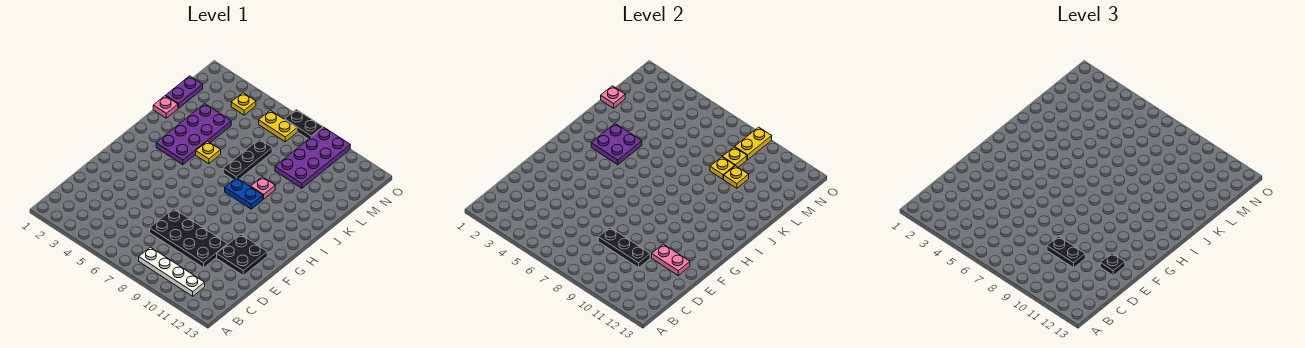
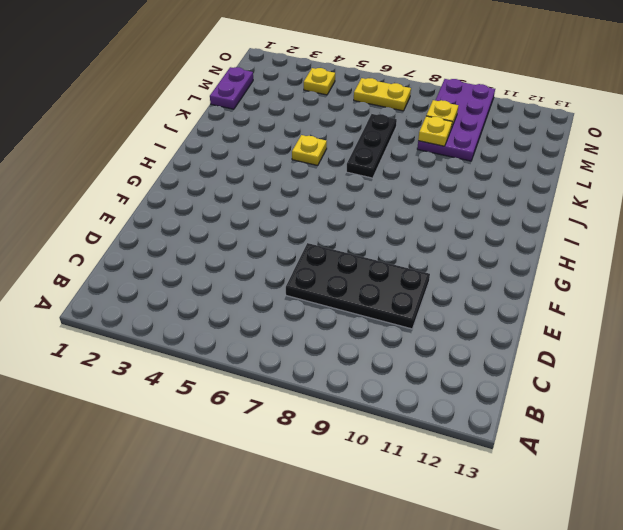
none -> white 1x4 plate [139,247,205,296]
none -> black 2x2 plate [217,234,267,275]
none -> purple 2x4 plate [156,104,231,165]

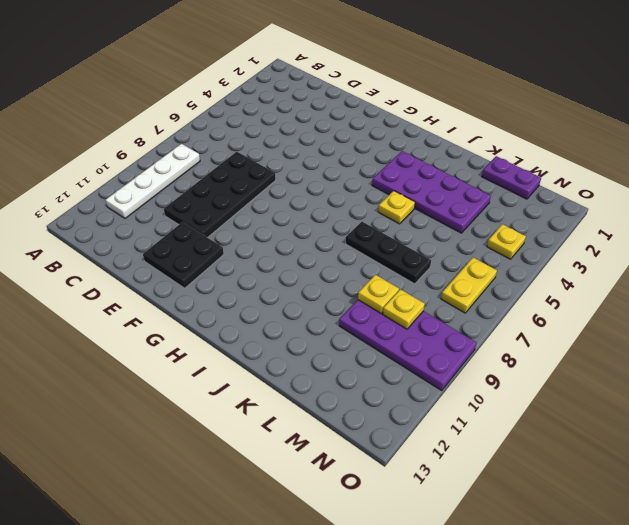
none -> blue 1x2 plate [225,178,263,209]
none -> pink 1x1 plate [251,177,275,199]
none -> pink 1x1 plate [153,96,178,118]

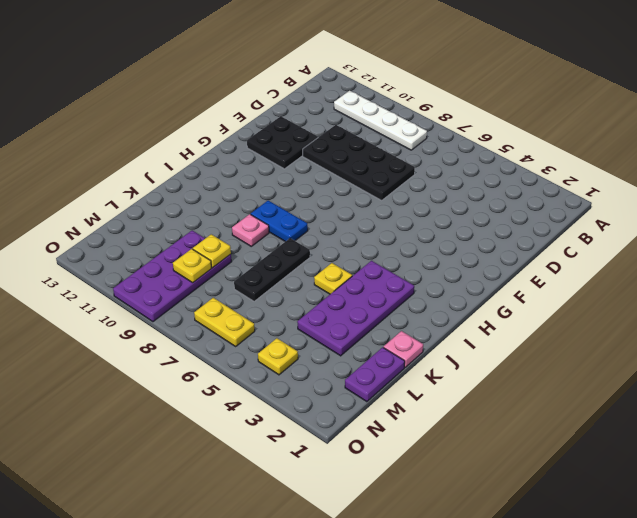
none -> black 1x2 plate [285,109,323,139]
none -> black 1x3 plate [598,228,650,268]
none -> pink 1x2 plate [652,244,690,275]

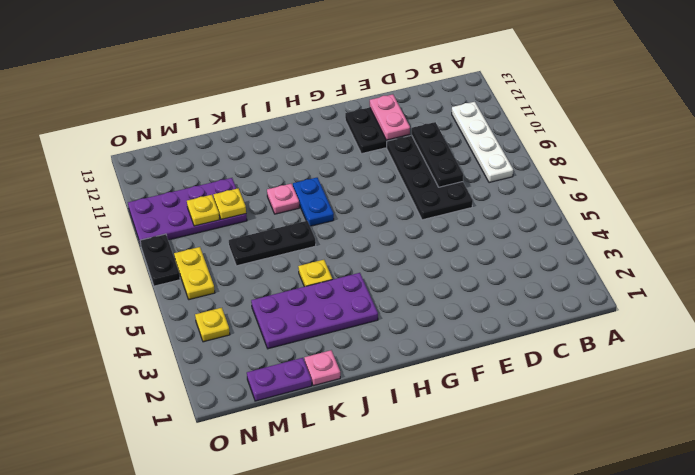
none -> purple 2x2 plate [591,124,642,165]
none -> pink 1x1 plate [601,86,625,108]
none -> yellow 1x1 plate [724,166,749,188]

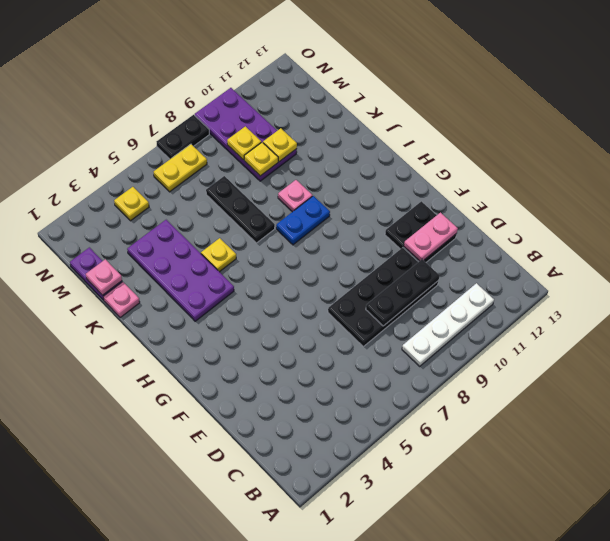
none -> purple 2x2 plate [591,124,642,165]
none -> yellow 1x2 plate [735,127,772,159]
none -> black 1x2 plate [1047,236,1085,268]

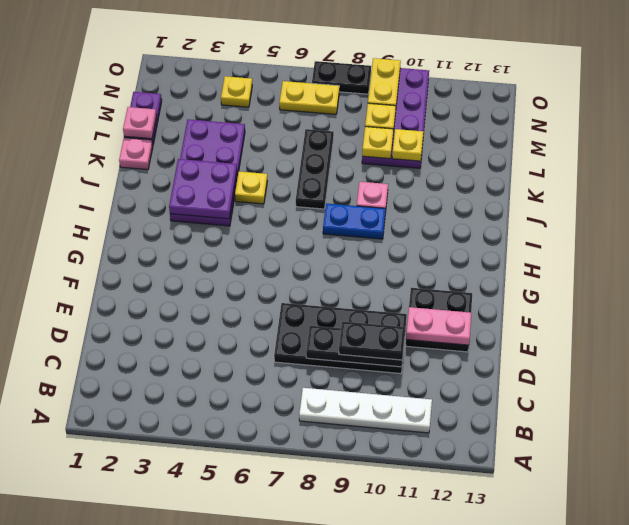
none -> black 1x1 plate [1100,253,1125,275]

